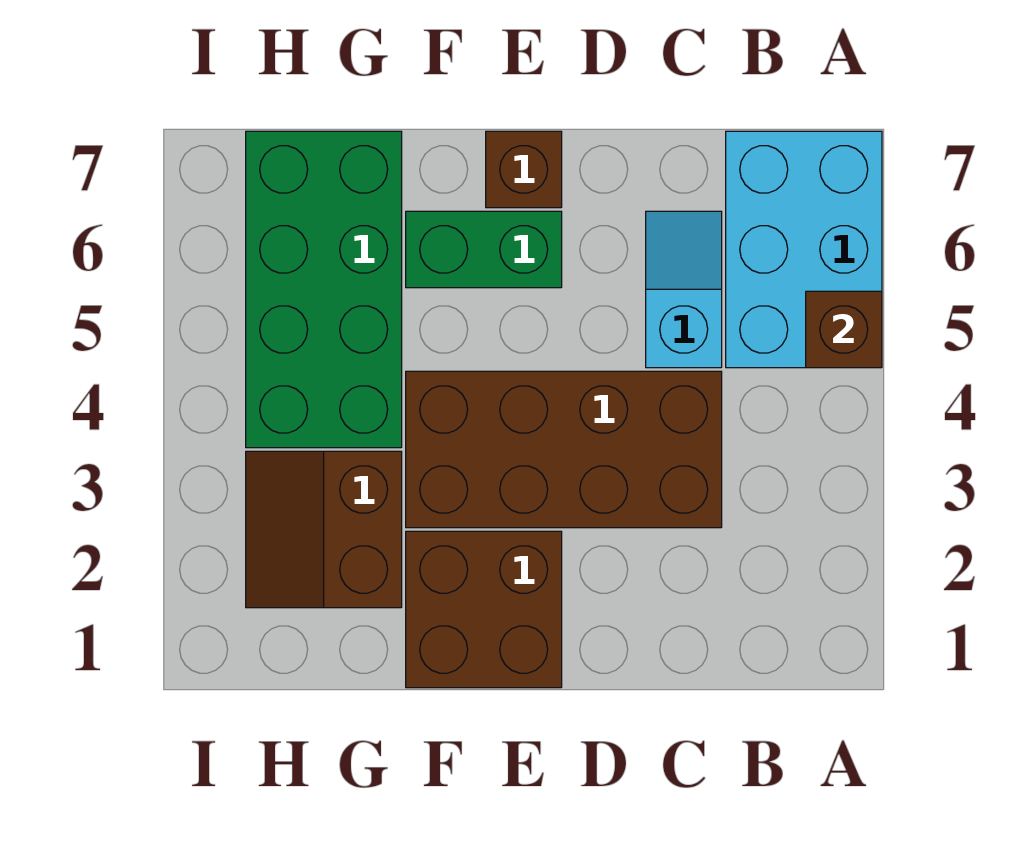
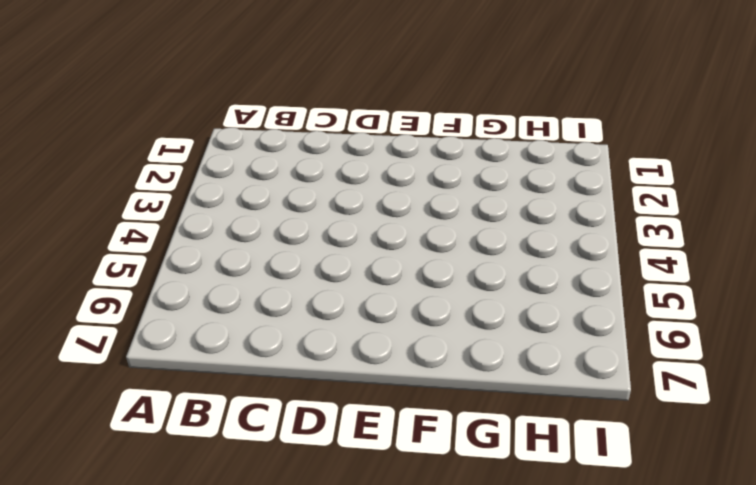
none -> cyan 2x3 brick [726,131,882,368]
none -> brown 2x4 brick [406,371,722,528]

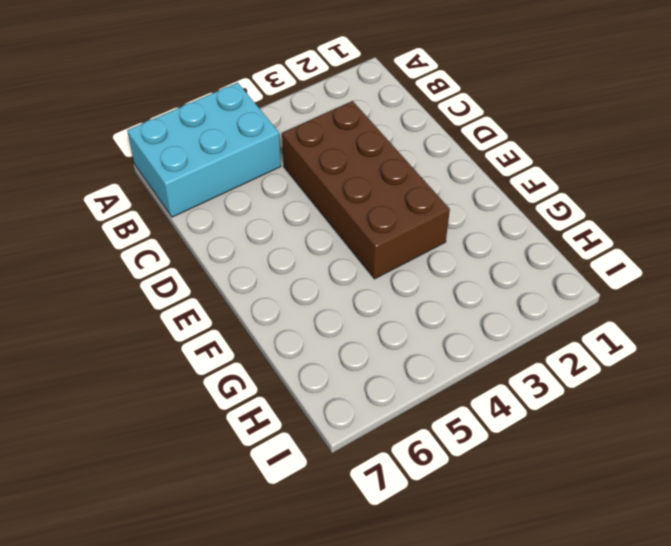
none -> cyan 1x2 slope [646,211,722,368]
none -> brown 2x2 brick [406,531,562,688]

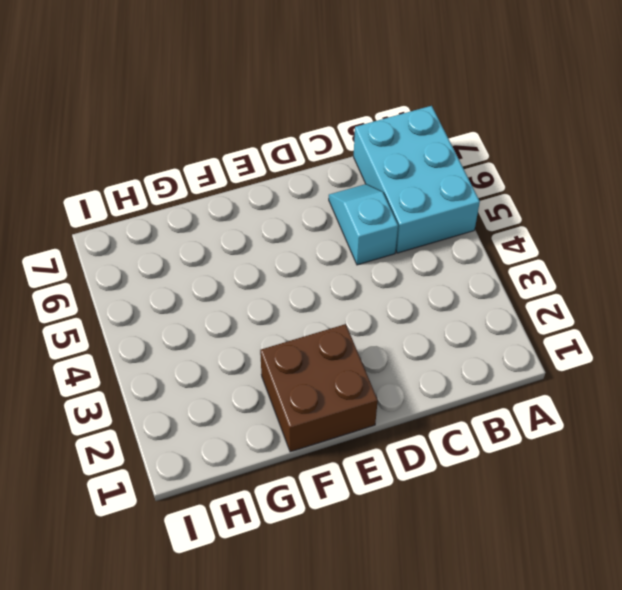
none -> brown 2x4 brick [406,371,722,528]
none -> green 1x2 brick [406,211,562,288]

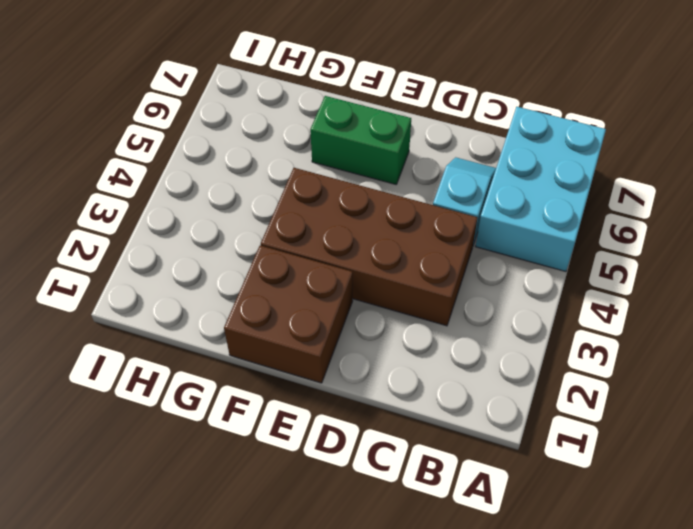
none -> brown 1x1 brick [486,131,562,208]
none -> brown 2x2 slope [246,451,402,608]

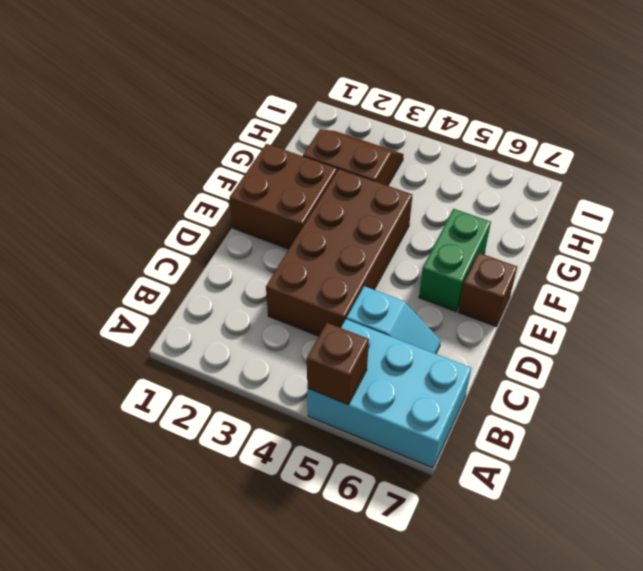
none -> green 2x4 brick [246,131,402,448]

